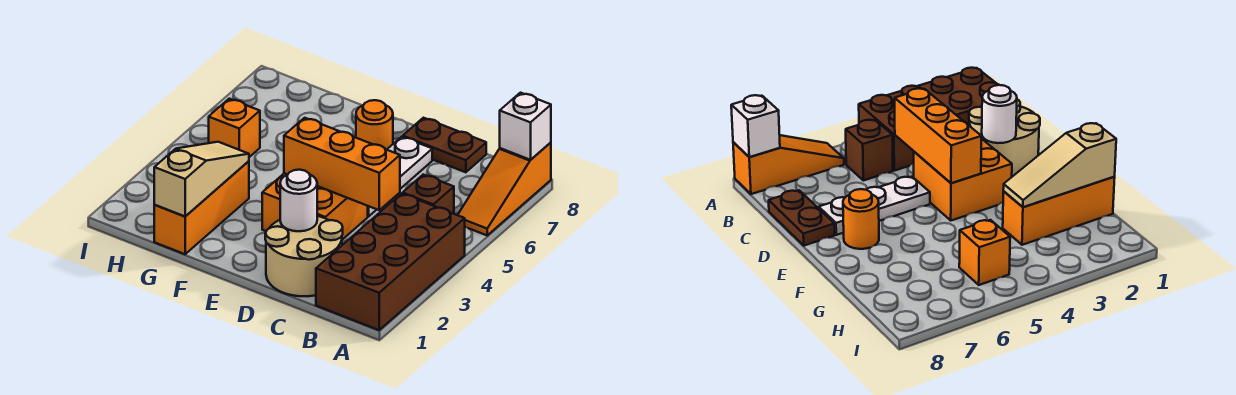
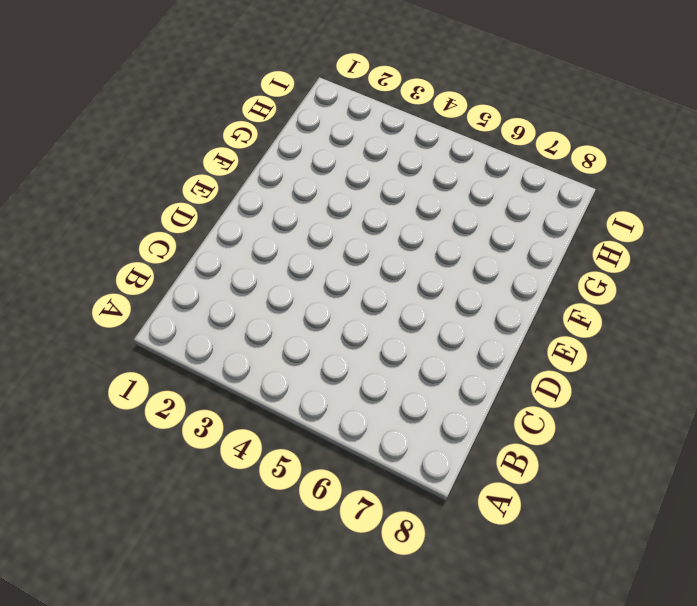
none -> brown 2x4 brick [316,193,465,330]
none -> orange 1x3 slope [458,143,551,235]
none -> brown 1x1 brick [403,175,454,214]

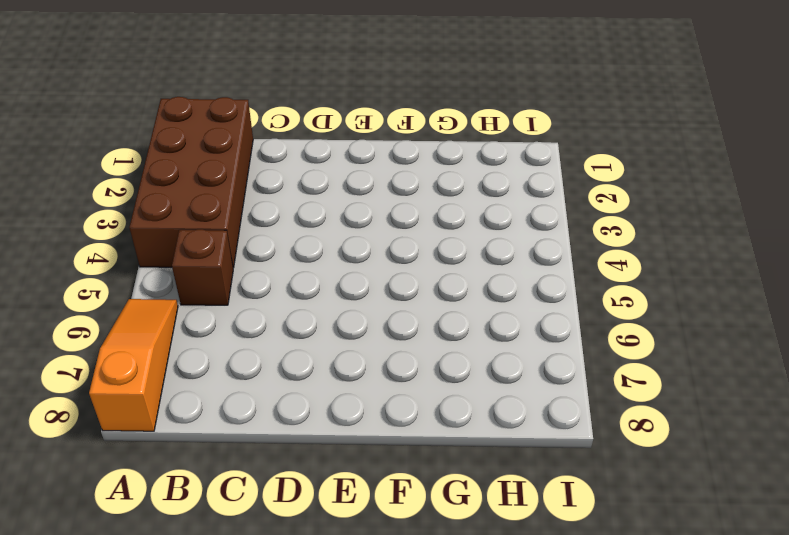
none -> tan 2x2 round brick [265,216,343,296]
none -> brown 1x2 plate [403,118,486,172]
none -> orange 2x2 brick [262,173,368,240]

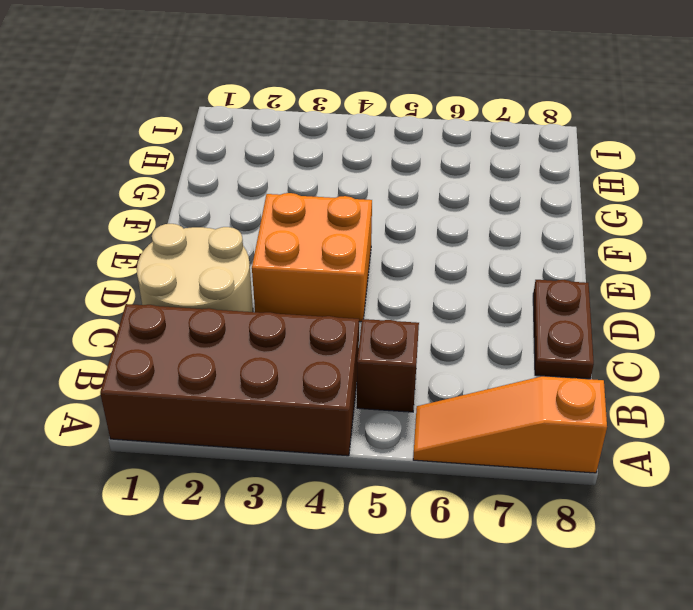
none -> white 1x3 plate [368,137,432,216]
none -> orange 1x1 round brick [356,100,393,150]
none -> orange 1x3 brick [154,161,249,254]

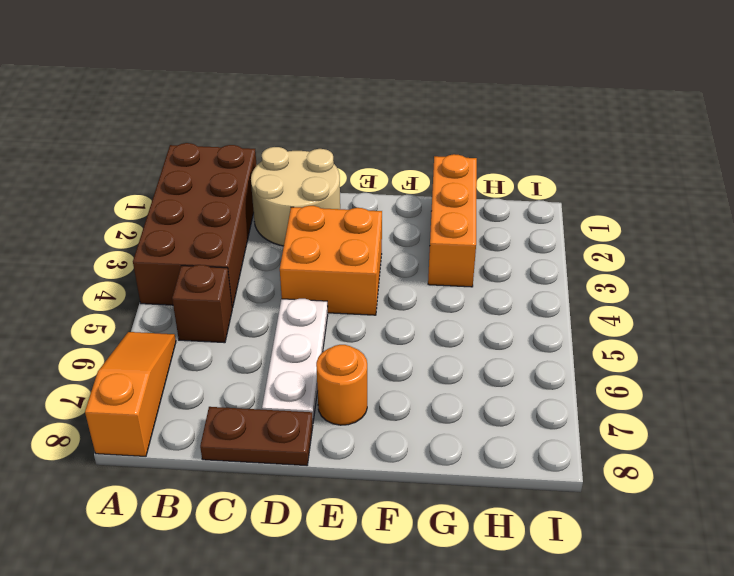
none -> orange 1x1 brick [209,99,260,157]
none -> white 1x1 brick [500,93,551,160]
none -> orange 1x3 brick [284,118,400,210]

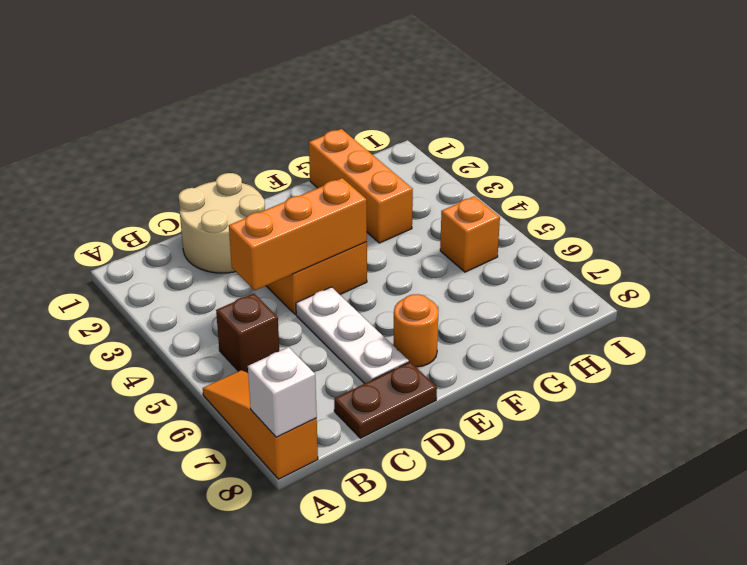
none -> brown 2x4 brick [316,193,465,330]
none -> white 1x1 round brick [280,170,317,231]
none -> tan 1x3 slope [154,142,249,216]

